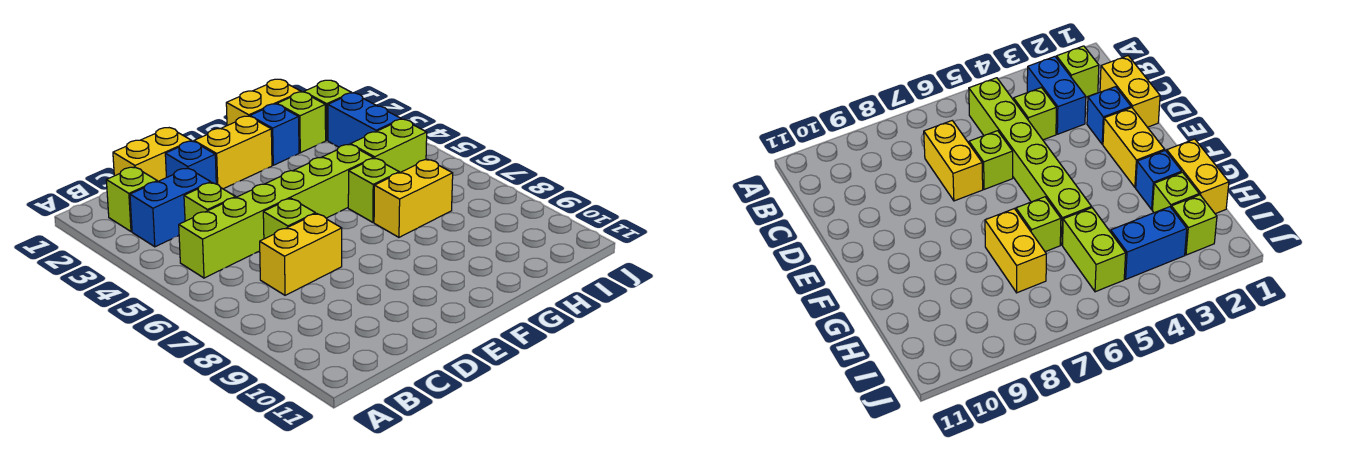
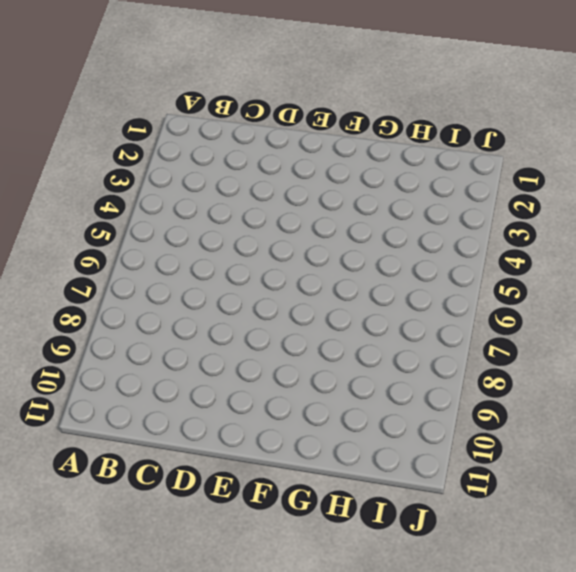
none -> lime 1x1 brick [106,167,157,232]
none -> blue 1x2 brick [130,168,211,247]
none -> lime 1x6 brick [179,145,373,278]

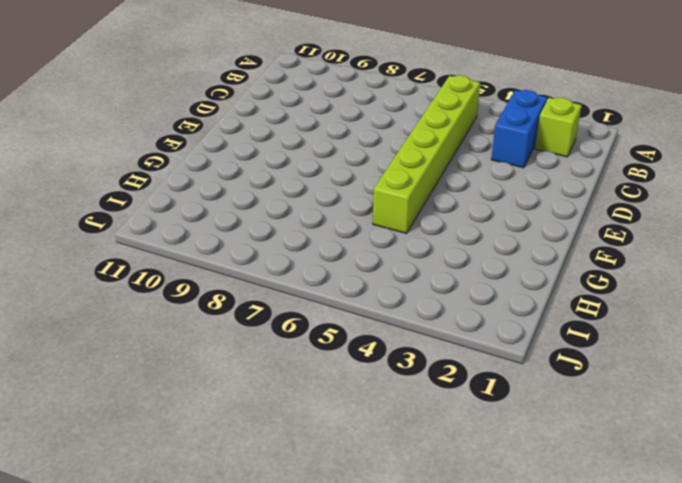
none -> yellow 1x2 brick [113,128,191,182]
none -> lime 1x1 brick [184,183,236,221]
none -> yellow 1x2 brick [260,213,342,295]

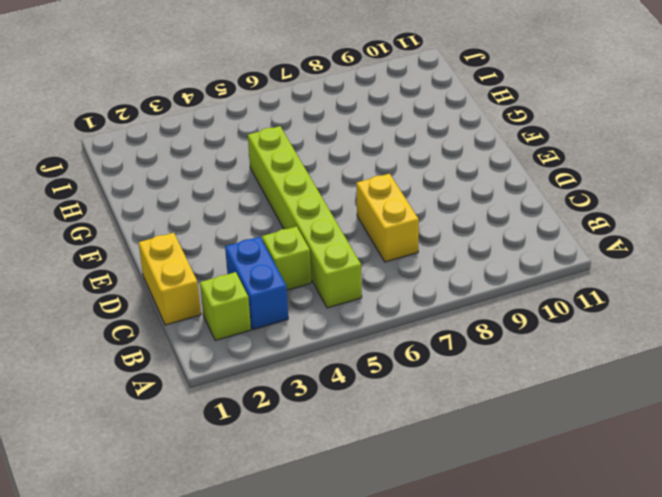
none -> blue 1x1 brick [165,141,216,184]
none -> lime 1x1 brick [263,198,315,239]
none -> yellow 1x2 brick [194,116,272,189]

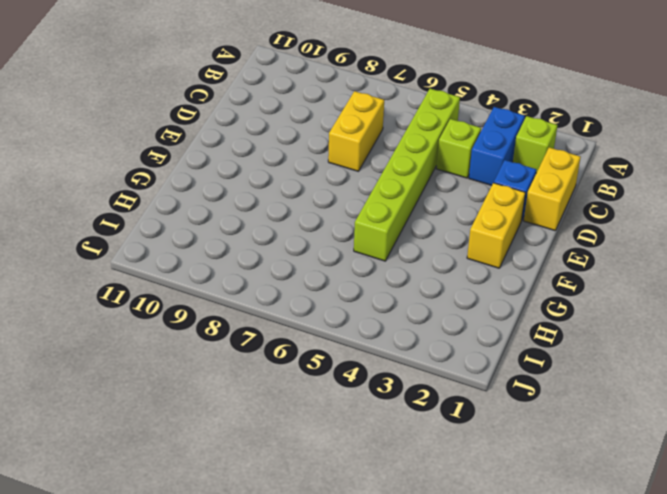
none -> lime 1x1 brick [263,198,315,239]
none -> yellow 1x2 brick [226,79,301,126]
none -> blue 1x1 brick [250,104,299,165]

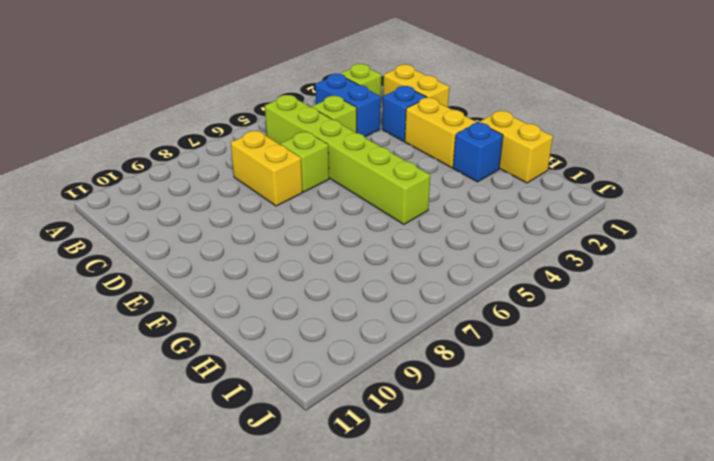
none -> lime 1x1 brick [348,158,399,222]
none -> yellow 1x2 brick [374,159,453,237]
none -> lime 1x1 brick [277,92,326,153]

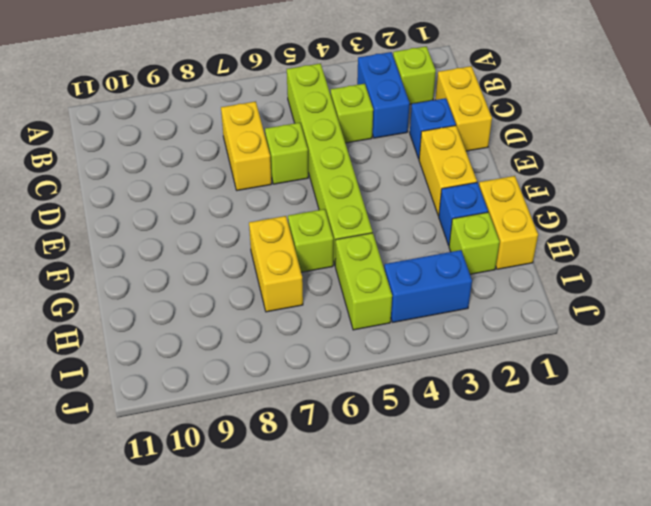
none -> lime 1x1 brick [304,80,351,140]

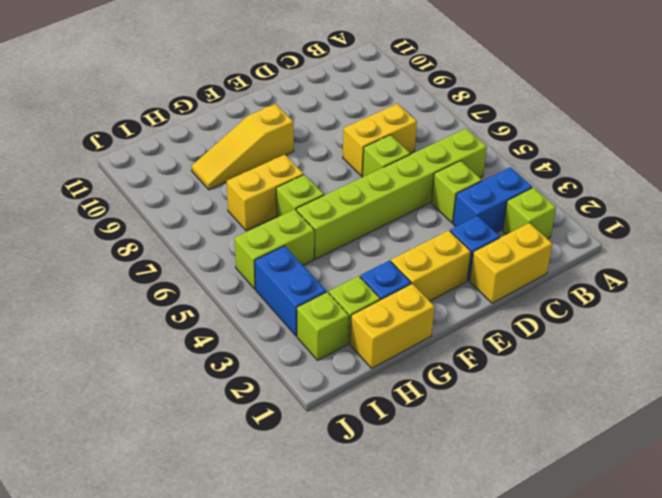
yellow 1x3 slope [191,104,294,190] -> none

